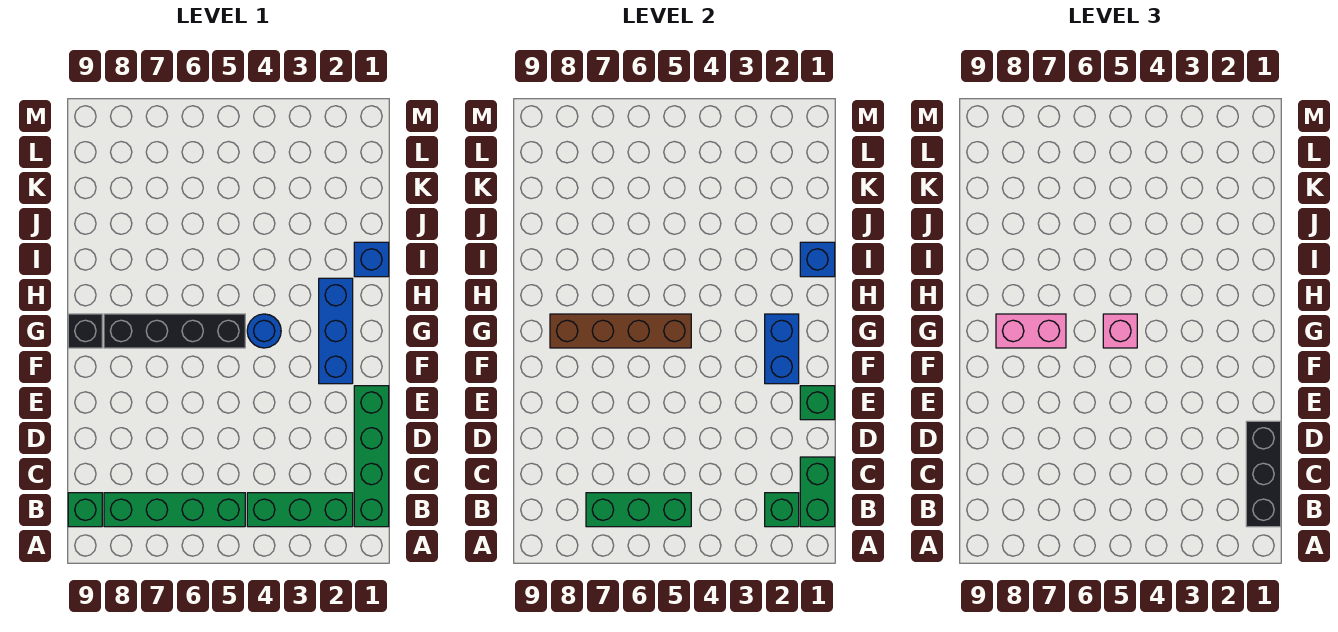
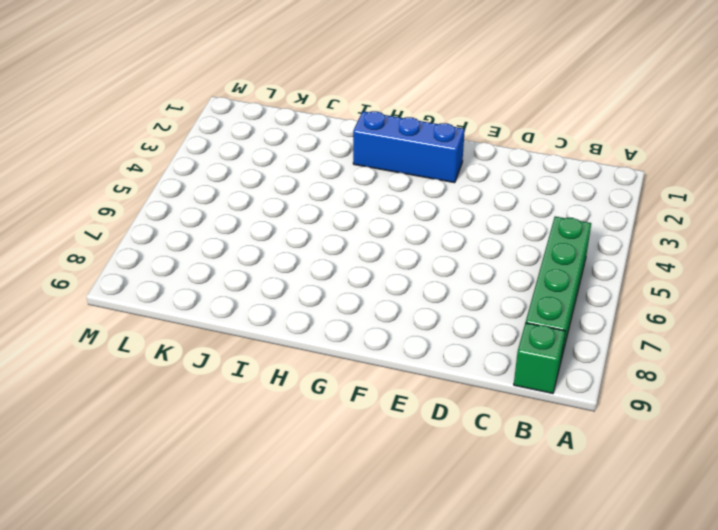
none -> green 1x4 brick [354,386,389,527]
none -> green 1x3 brick [247,493,353,527]
none -> blue 1x1 round brick [247,314,281,348]

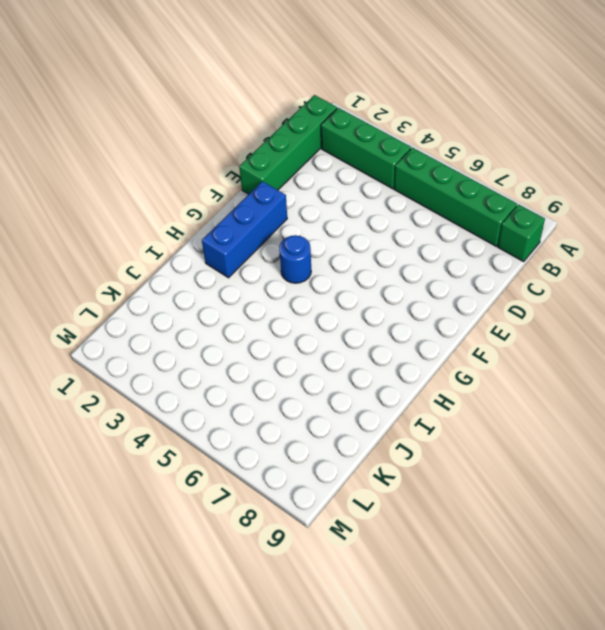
none -> black 1x4 brick [104,314,245,348]
none -> black 1x1 brick [68,314,102,348]
none -> blue 1x1 brick [354,242,389,277]

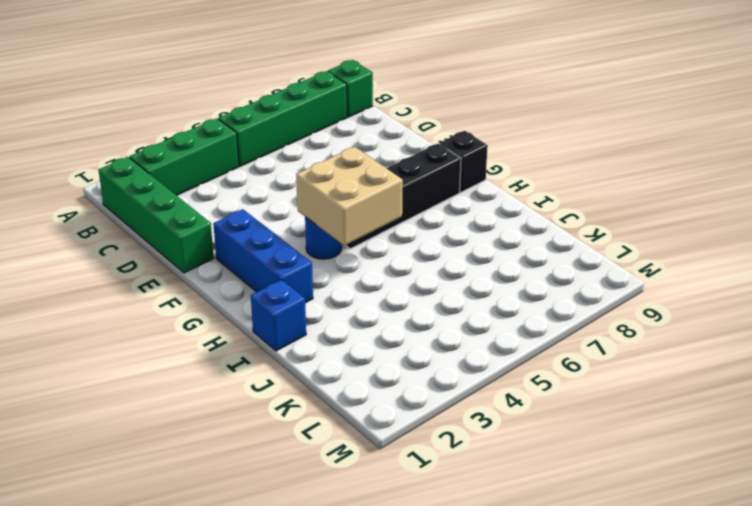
tan 2x2 brick [296,147,403,246] -> brown 1x4 brick [550,314,691,348]
none -> green 1x2 brick [800,457,835,527]
none -> green 1x1 brick [765,493,799,527]
none -> green 1x3 brick [586,493,691,527]

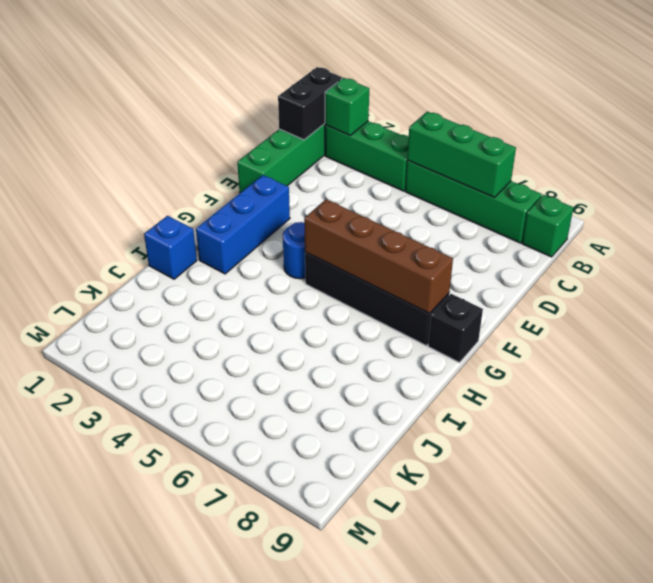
black 1x2 brick [278,67,342,140] -> green 1x2 brick [800,457,835,527]
none -> green 1x1 brick [800,386,835,420]
none -> blue 1x2 brick [765,314,799,384]
none -> blue 1x1 brick [800,242,835,277]

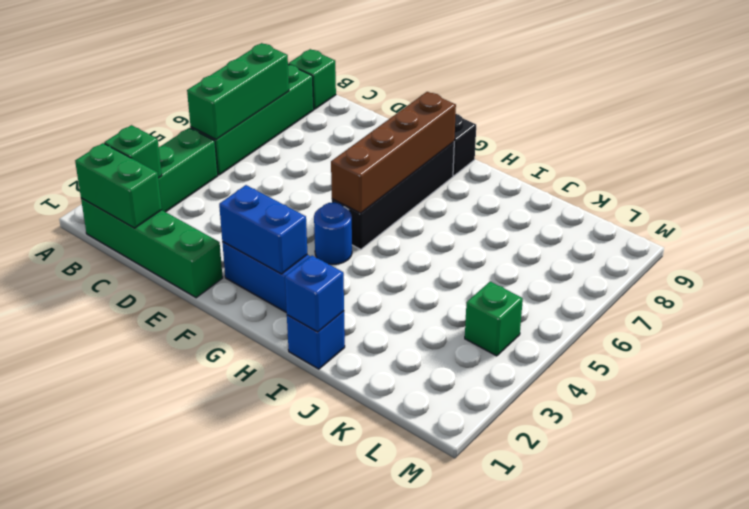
green 1x1 brick [465,282,523,356] -> green 1x1 brick moved to [800,386,835,420]
none -> black 1x3 brick [1246,421,1281,527]
none -> pink 1x1 brick [1103,314,1137,348]
none -> pink 1x2 brick [996,314,1066,348]

